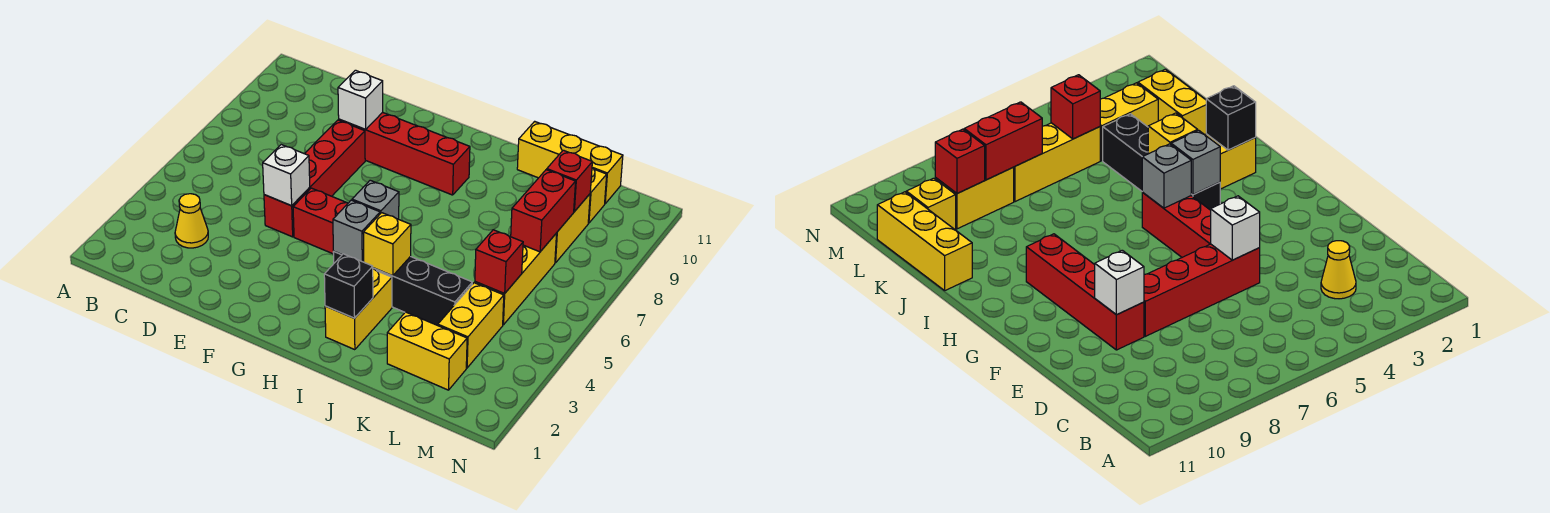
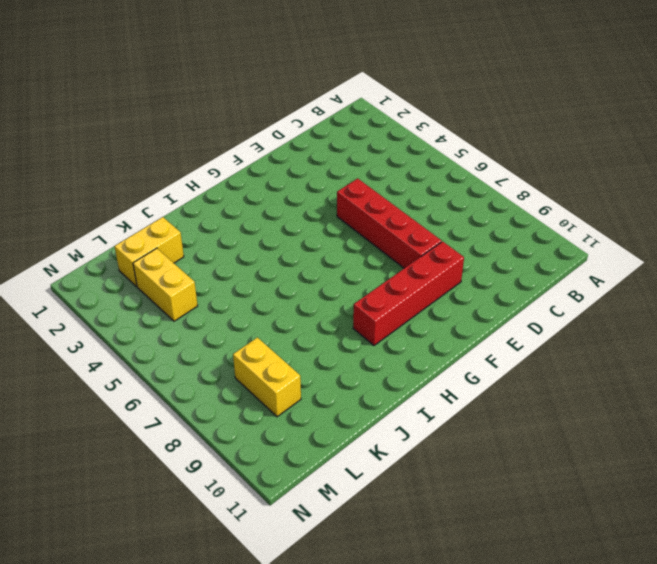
none -> yellow 1x1 cone [175,194,208,248]
none -> red 1x3 brick [293,188,348,254]
none -> black 1x4 brick [333,252,472,325]

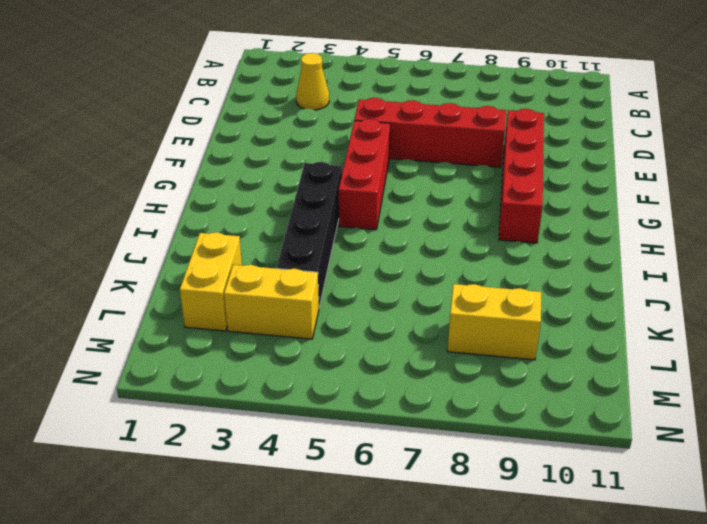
none -> yellow 1x2 brick [325,269,392,350]
none -> yellow 1x3 brick [517,121,623,204]
none -> yellow 1x3 brick [475,233,557,325]

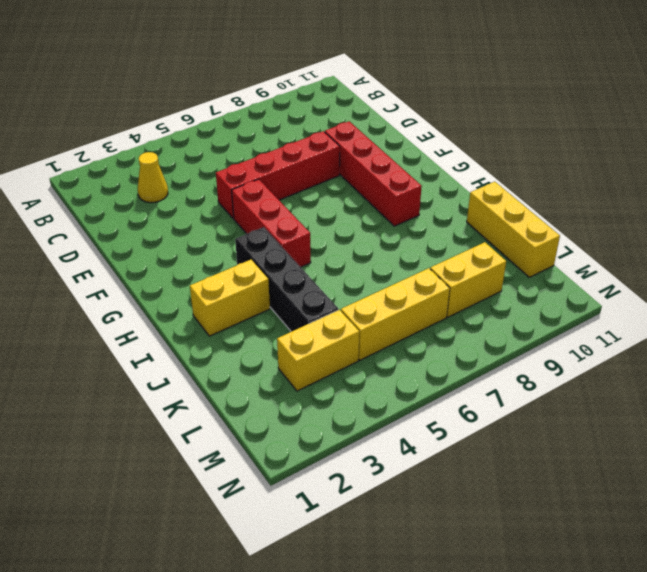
none -> yellow 1x2 brick [387,312,467,390]
none -> yellow 1x1 brick [588,168,607,223]
none -> white 1x1 brick [263,145,310,206]

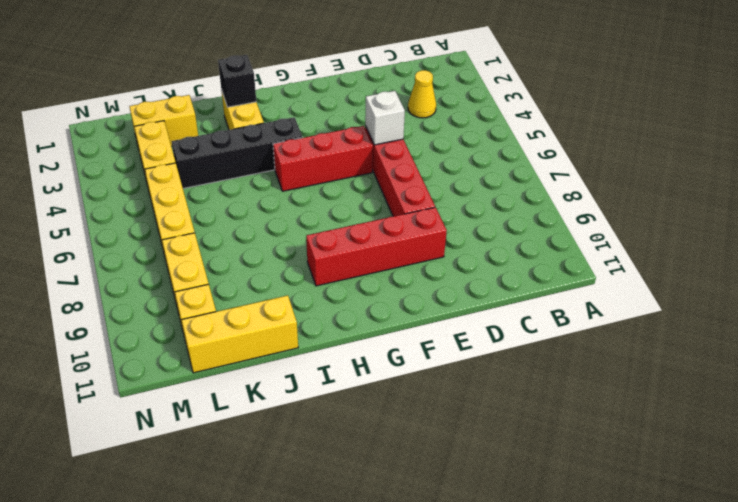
none -> white 1x1 brick [338,70,383,129]
none -> grey 1x1 brick [333,200,380,262]
none -> grey 1x1 brick [352,180,399,219]

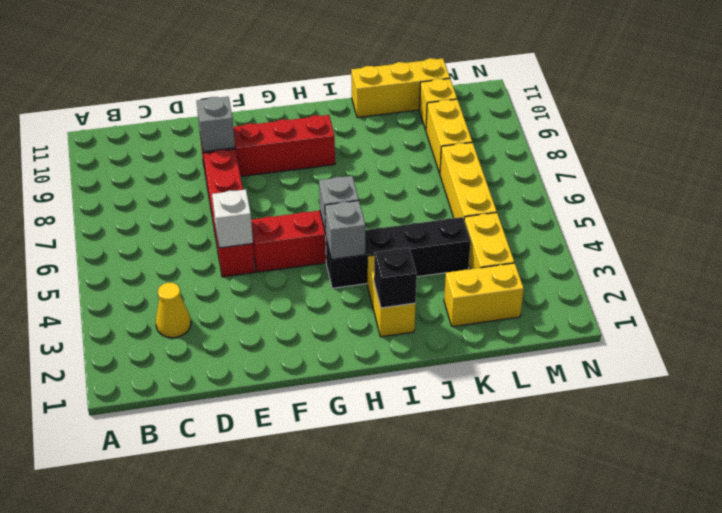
grey 1x1 brick [197,97,235,152] -> white 1x1 brick [338,70,383,129]
none -> yellow 1x1 brick [363,213,411,276]
none -> red 1x1 brick [475,230,523,294]
none -> red 1x2 brick [511,170,576,252]

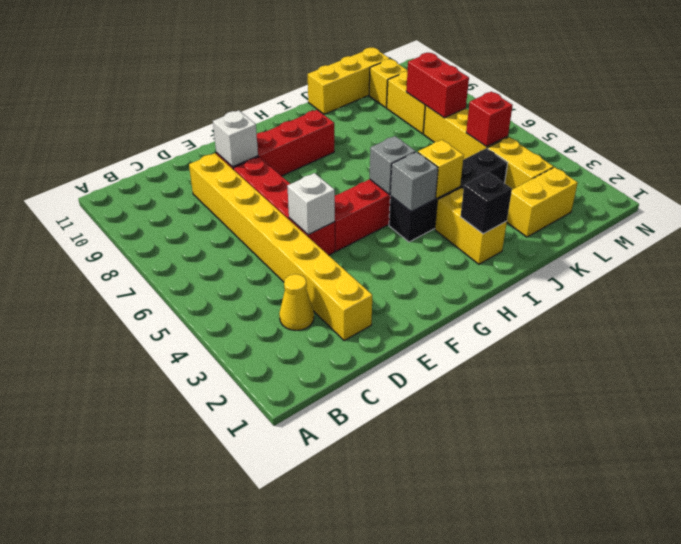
yellow 1x8 brick [189,153,372,341] -> none
none -> red 1x1 brick [547,150,592,212]

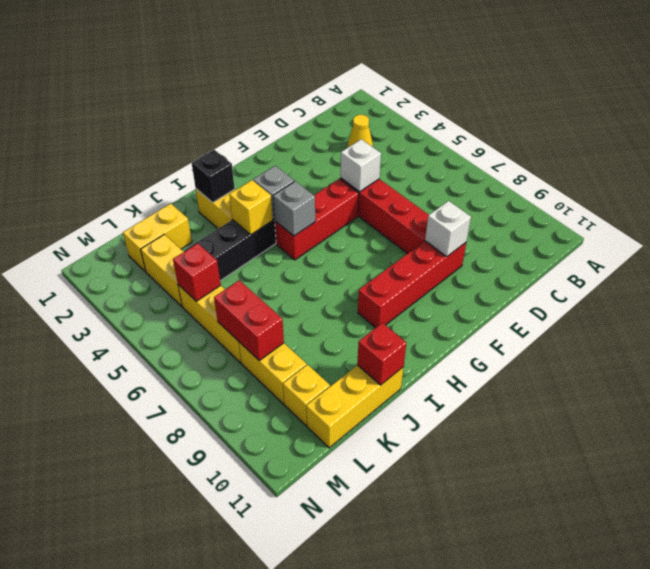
red 1x1 brick [357,323,406,385] -> red 1x1 brick moved to [547,150,592,212]

